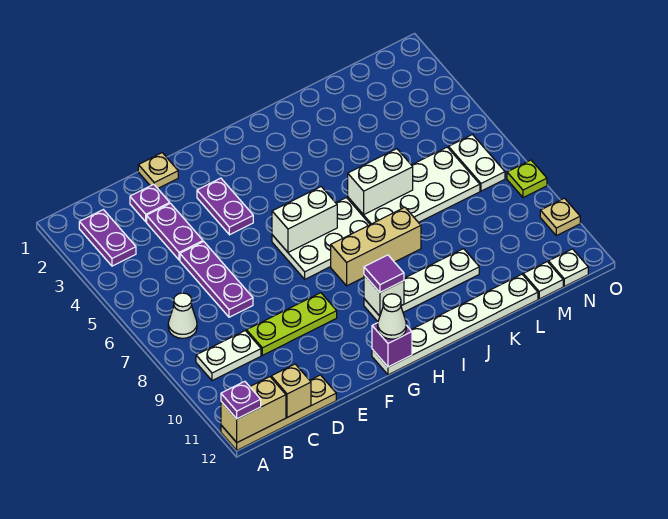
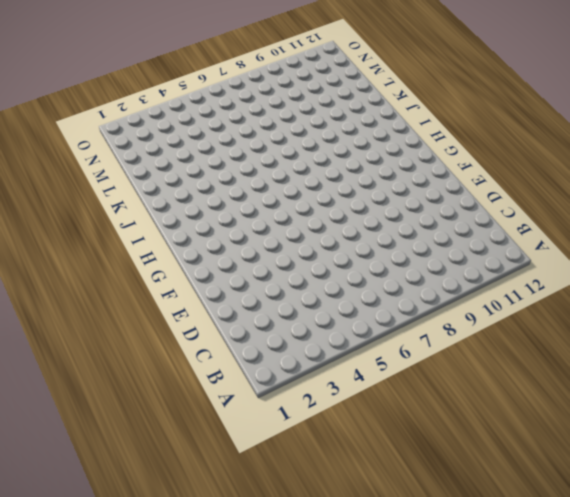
none -> tan 1x4 plate [221,375,336,450]
none -> purple 1x2 plate [79,210,136,266]
none -> white 1x1 cone [168,293,197,338]

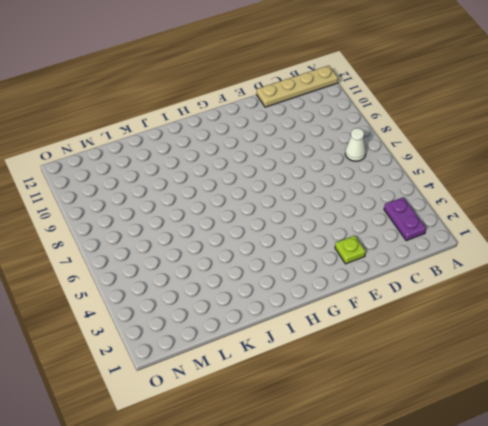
lime 1x1 plate [335,236,366,264] -> lime 1x1 plate moved to [507,160,547,198]
none -> white 1x2 plate [196,331,261,381]
none -> purple 1x1 plate [130,184,170,222]
none -> purple 1x2 plate [147,203,203,260]

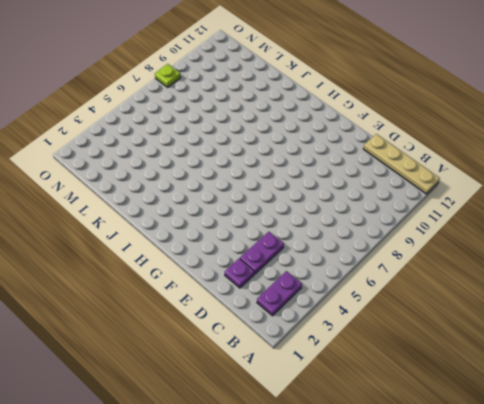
none -> white 1x1 cone [168,293,197,338]
none -> white 1x2 plate [196,331,261,381]
none -> purple 1x3 plate [180,242,253,317]

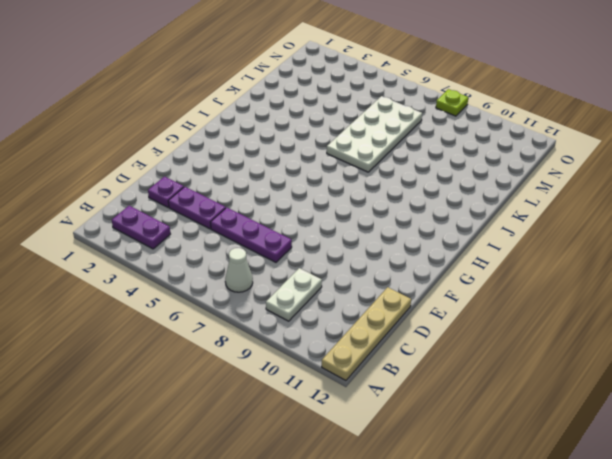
none -> lime 1x3 plate [247,293,337,355]
none -> tan 1x1 plate [138,153,178,188]
none -> purple 1x2 plate [197,178,253,235]

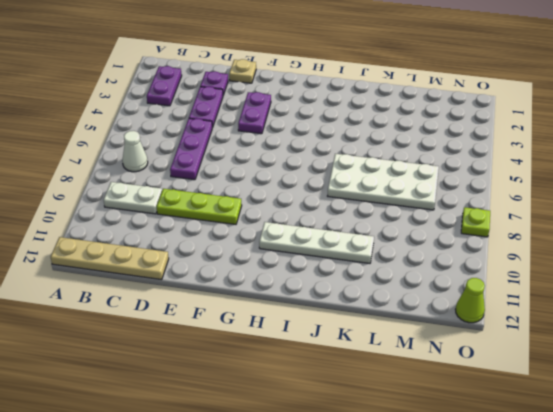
lime 1x1 cone [456,278,485,323] -> none
none -> white 2x3 plate [272,198,370,279]
none -> white 1x6 plate [372,274,538,375]
none -> tan 1x3 brick [331,207,421,286]

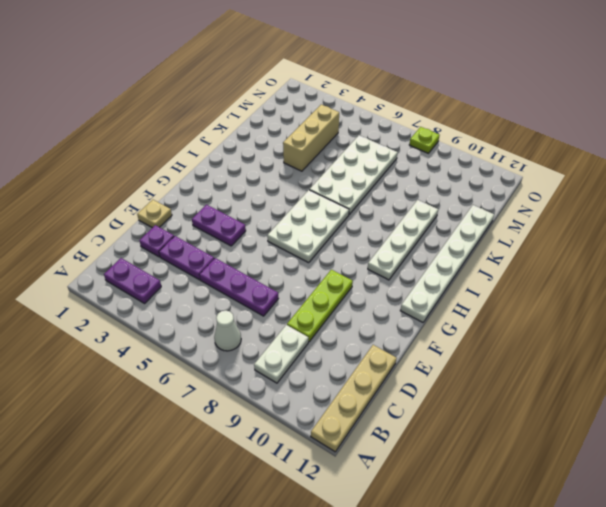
tan 1x3 brick [283,105,339,171] -> tan 1x3 brick moved to [331,207,421,286]
none -> white 1x1 plate [523,262,563,299]
none -> white 1x2 plate [449,135,505,191]
none -> white 1x1 plate [549,249,588,286]

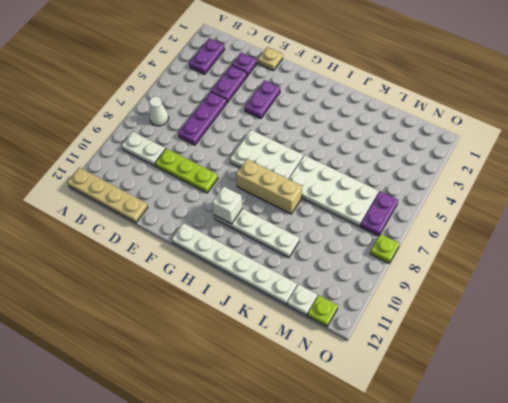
purple 1x2 plate [360,191,398,236] -> white 1x2 plate [449,135,505,191]
lime 1x1 plate [308,295,338,326] -> white 1x1 plate [549,249,588,286]
none -> tan 1x1 plate [540,198,580,236]
none -> tan 1x2 brick [221,377,286,442]
none -> tan 1x1 brick [271,364,311,417]

